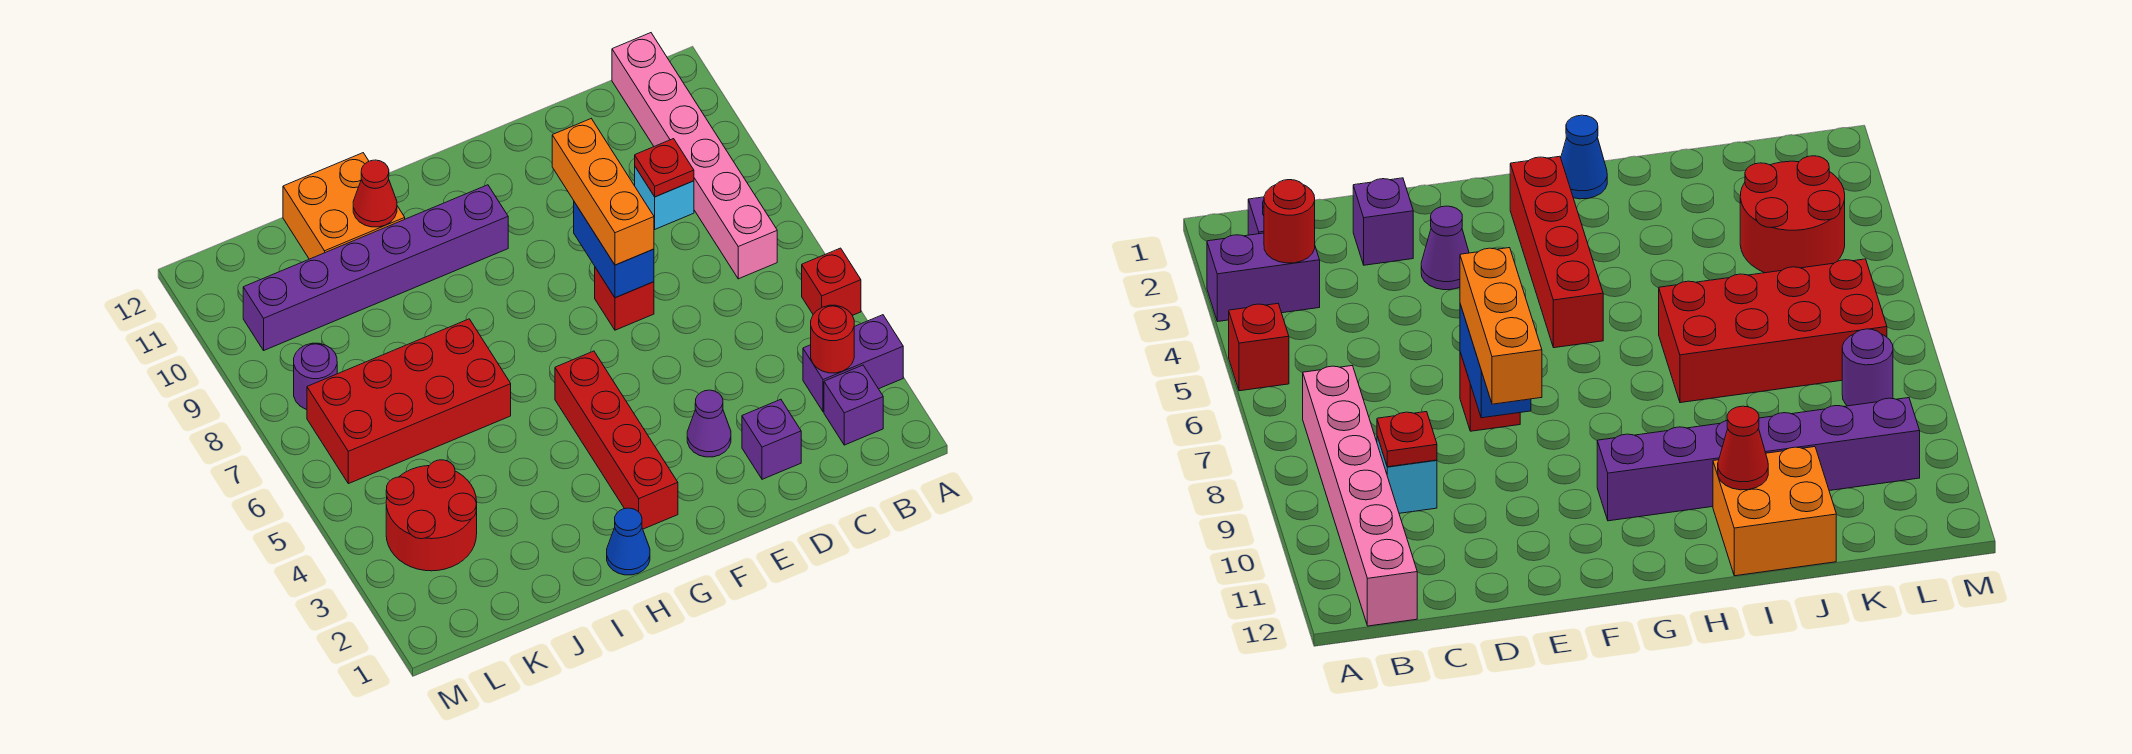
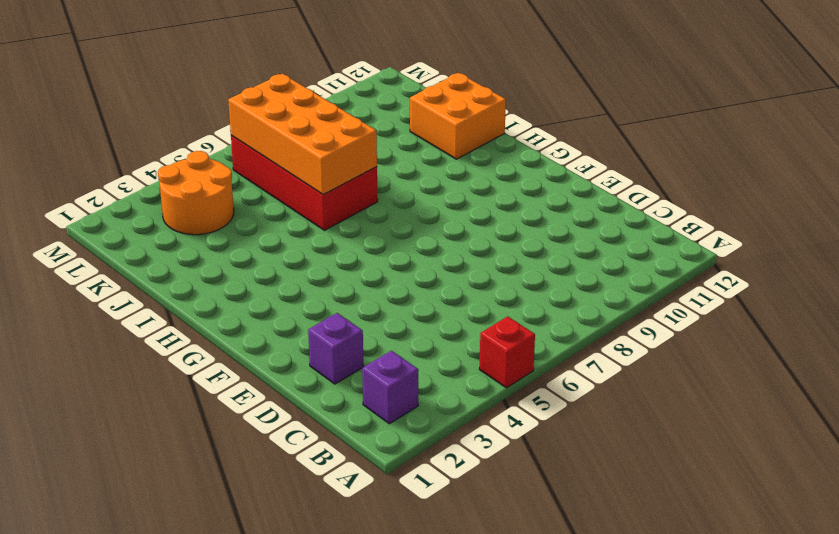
orange 2x4 brick [228,74,377,195] -> none
orange 2x2 round brick [158,151,234,235] -> red 2x2 round brick [386,460,477,571]
none -> purple 1x2 brick [803,315,903,412]
none -> pink 1x6 brick [612,33,777,279]
none -> cyan 1x1 brick [635,167,694,229]

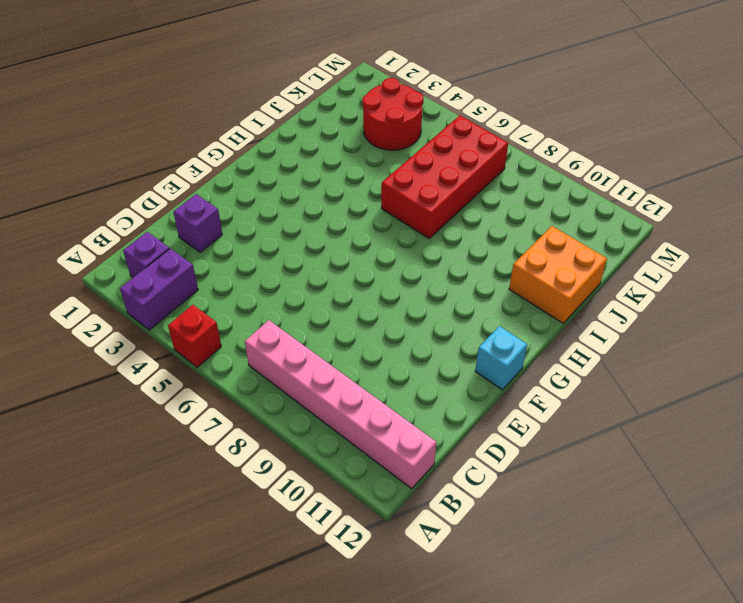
cyan 1x1 brick [475,326,527,390] -> cyan 1x1 brick moved to [635,167,694,229]
none -> purple 1x1 cone [687,390,731,457]
none -> red 1x1 brick [595,268,654,330]
none -> red 1x4 brick [555,351,678,529]

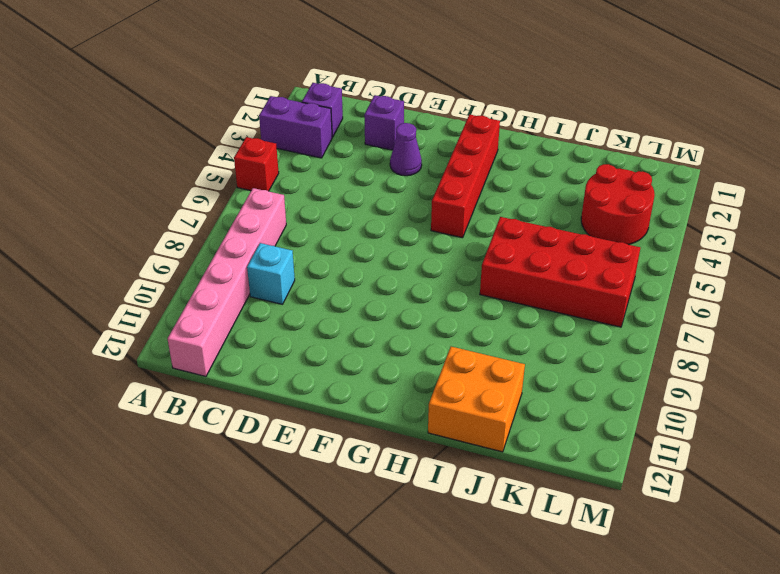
none -> red 1x1 brick [595,268,654,330]
none -> purple 1x6 brick [243,185,508,350]
none -> blue 1x1 cone [607,508,650,575]

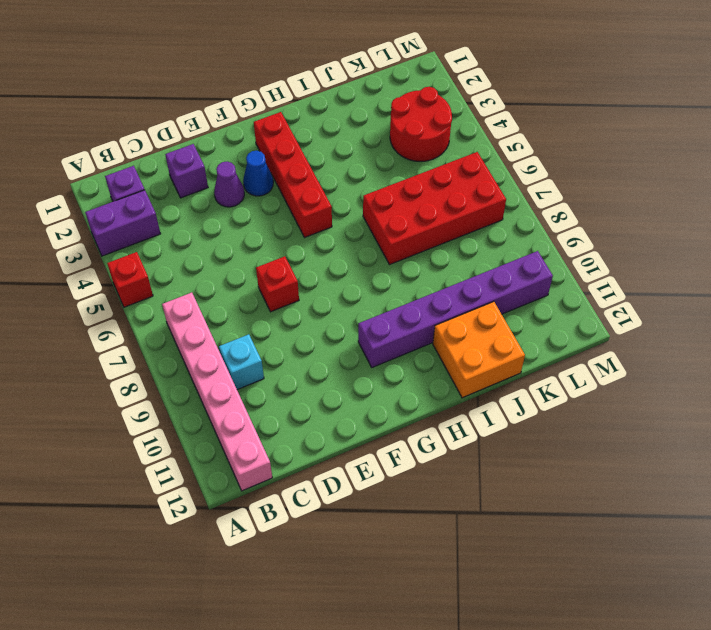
blue 1x1 cone [243,151,273,196] -> blue 1x1 cone moved to [607,508,650,575]
none -> purple 1x1 round brick [294,343,337,409]
none -> red 1x1 round brick [811,305,854,373]
none -> red 1x1 plate [635,139,694,197]

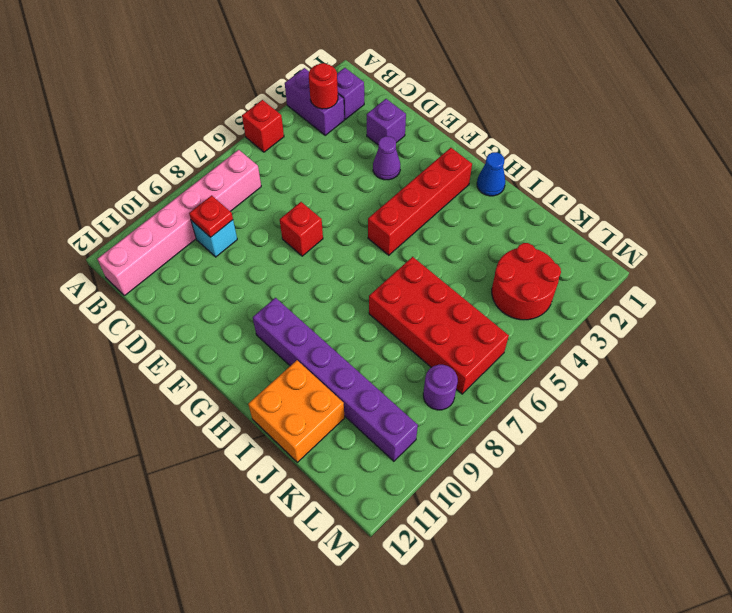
none -> blue 1x2 brick [574,202,654,298]
none -> red 1x1 cone [353,160,397,227]
none -> orange 1x3 brick [552,119,654,265]

